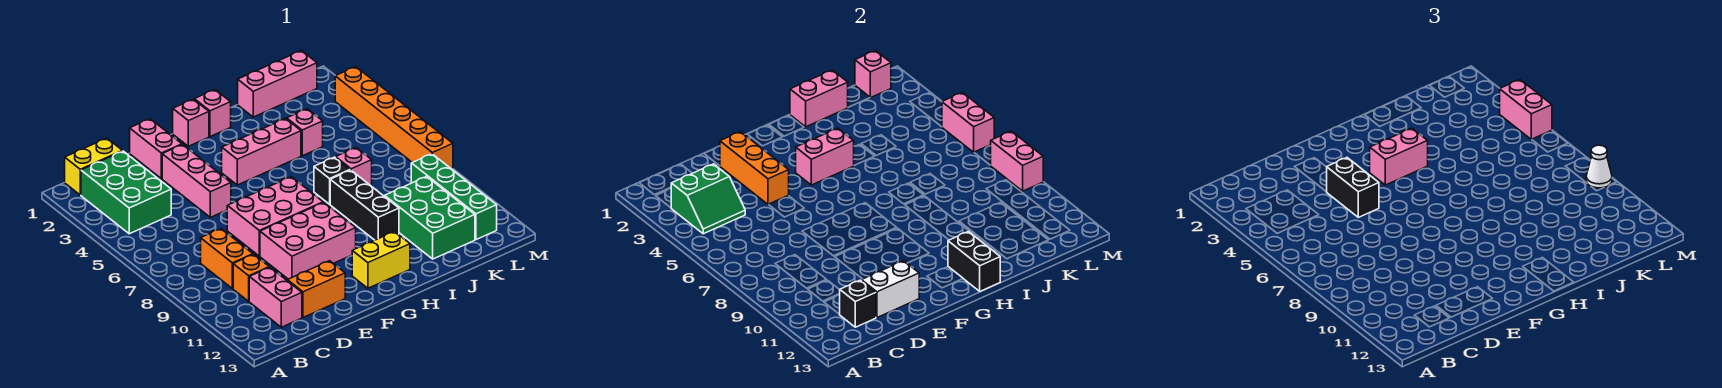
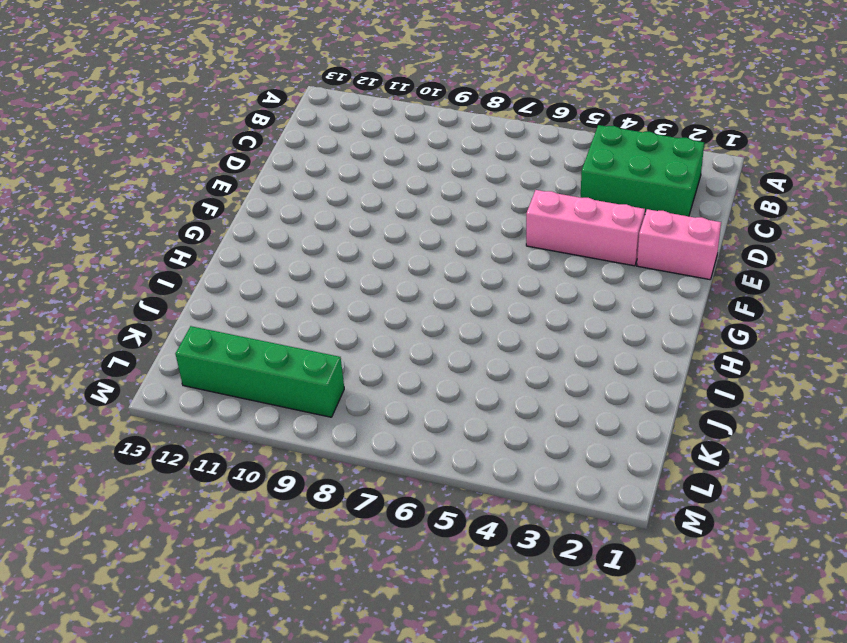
none -> yellow 1x2 brick [65,138,122,195]
none -> orange 1x2 brick [201,229,253,289]
none -> orange 1x1 brick [233,254,269,301]
none -> pink 1x2 brick [249,267,302,327]

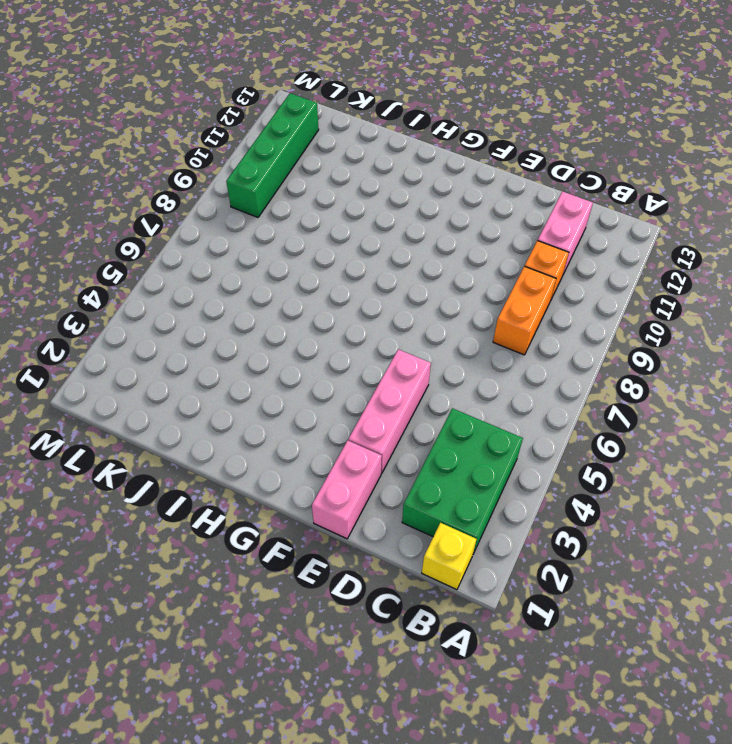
yellow 1x1 brick [422,523,476,590] -> yellow 1x2 brick [65,138,122,195]
none -> orange 1x2 brick [287,261,345,318]
none -> pink 2x3 brick [227,177,323,256]
none -> pink 2x3 brick [260,203,356,279]
none -> pink 1x1 brick [173,99,209,146]

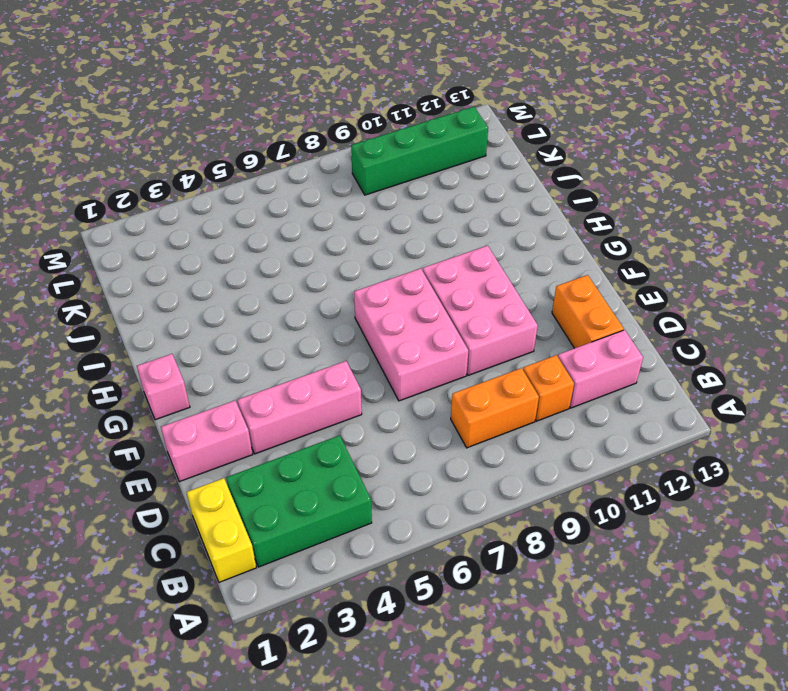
none -> pink 1x3 brick [222,119,301,185]
none -> yellow 1x2 brick [352,232,410,288]
none -> pink 1x1 brick [194,90,231,137]
none -> black 1x1 brick [314,157,350,204]

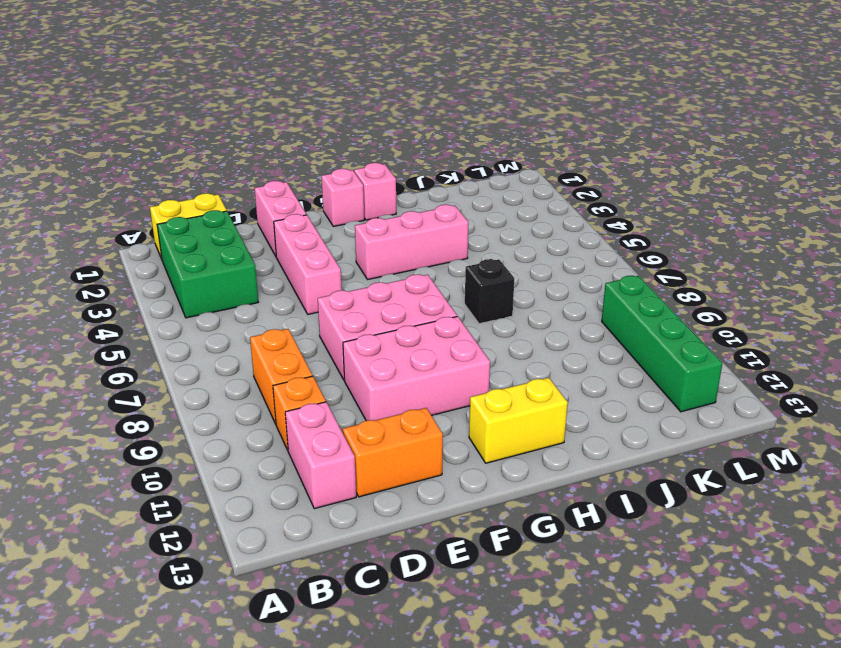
none -> black 1x3 brick [330,170,399,240]
none -> pink 1x3 brick [238,51,317,117]
none -> pink 1x1 brick [287,109,323,156]
none -> pink 1x1 brick [336,148,372,186]

